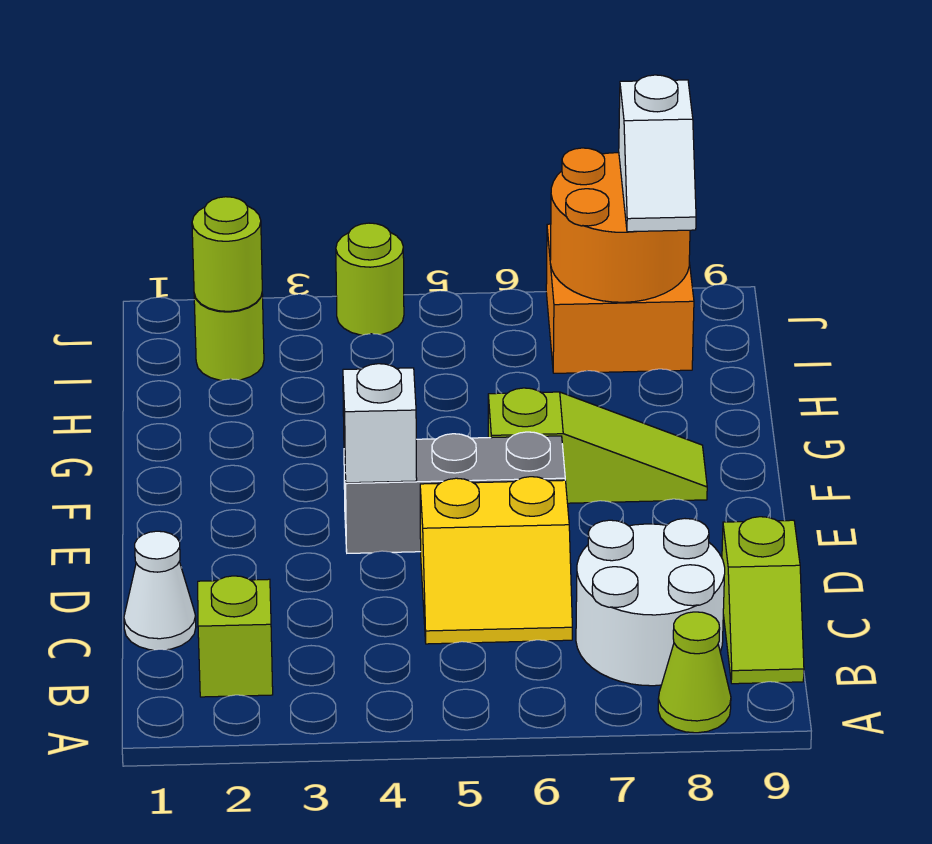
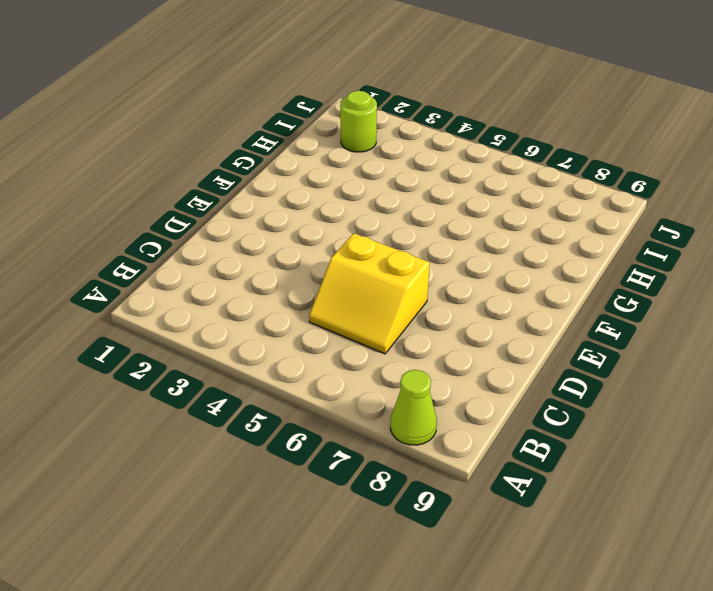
none -> lime 1x1 brick [198,576,273,697]
none -> white 2x2 round brick [576,519,725,686]
none -> lime 1x2 slope [722,517,804,684]

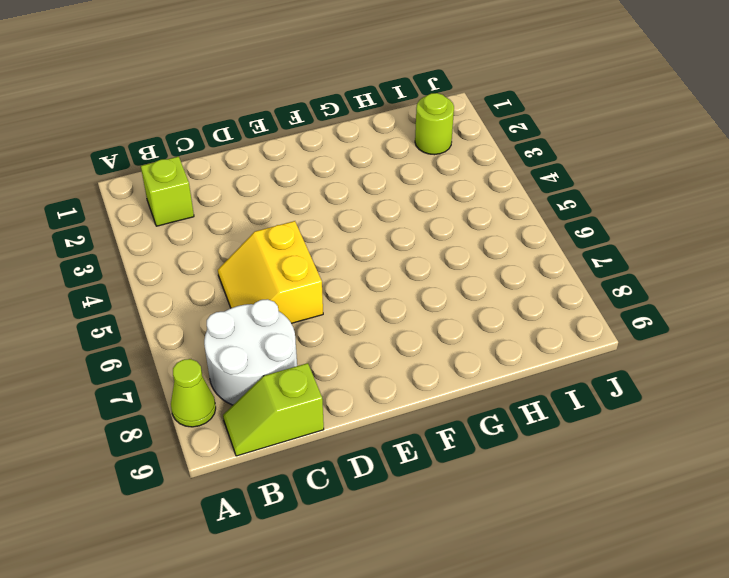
none -> white 1x1 cone [124,531,196,650]
none -> grey 1x3 brick [344,432,565,553]
none -> lime 1x3 slope [488,388,707,503]

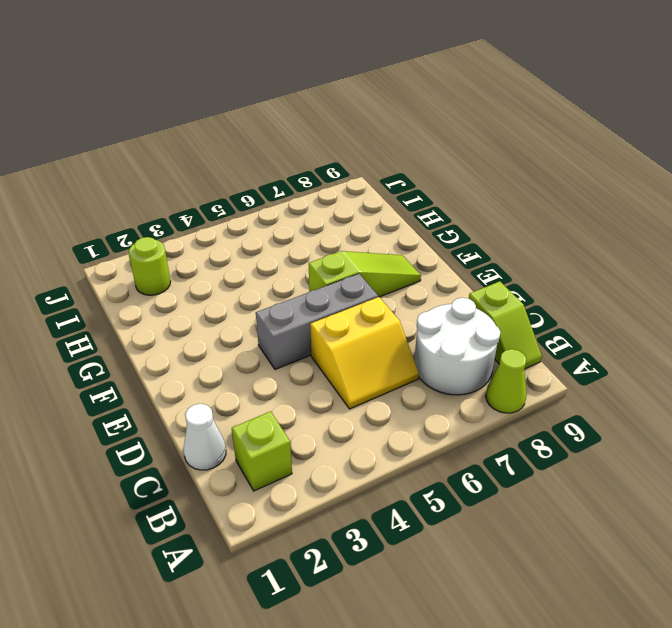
none -> orange 2x2 brick [546,224,694,373]
none -> lime 1x1 round brick [336,223,404,335]
none -> white 1x1 brick [343,364,417,483]

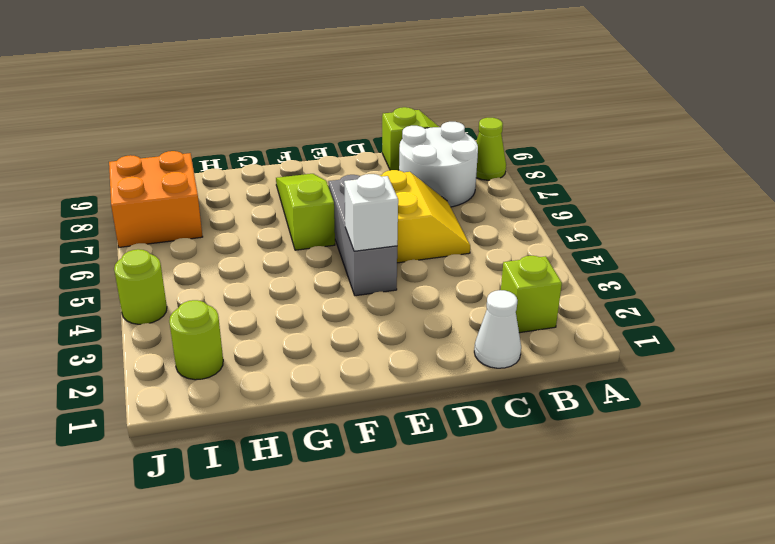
none -> lime 1x1 round brick [192,197,262,311]
none -> orange 2x2 round brick [550,148,690,302]
none -> white 1x2 slope [619,75,696,232]

